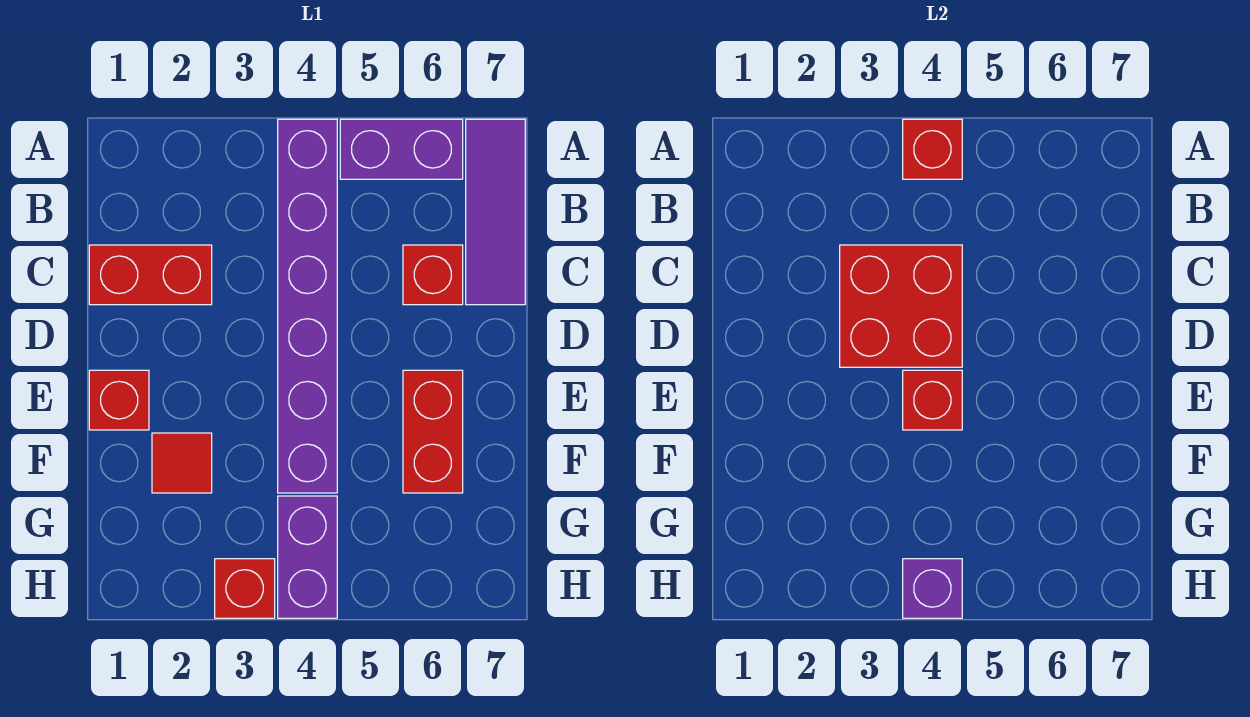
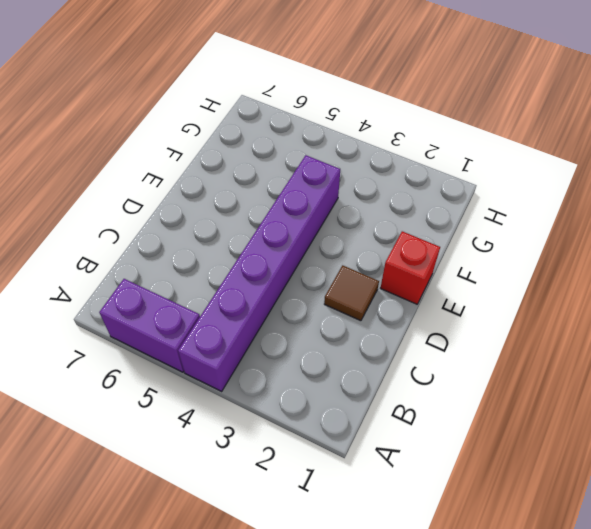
brown 1x1 tile [324,265,379,321] -> none
none -> purple 1x3 tile [466,119,525,305]
none -> red 1x2 brick [89,245,212,305]
none -> red 1x1 brick [403,245,463,305]

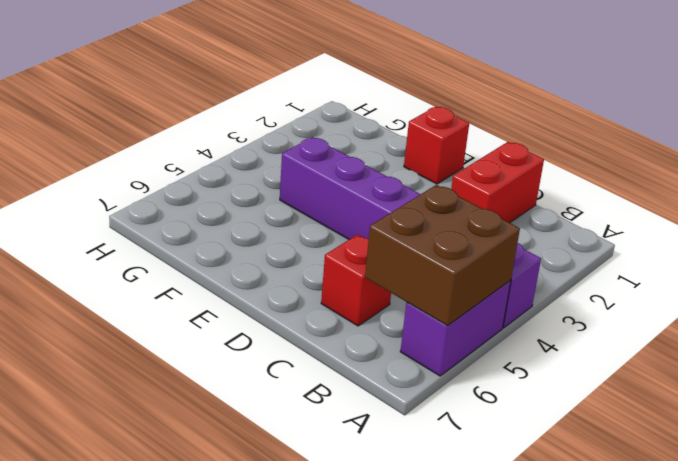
brown 2x2 brick [365,185,520,326] -> none
none -> purple 1x3 tile [466,119,525,305]
none -> red 1x2 brick [403,370,463,493]
none -> red 1x1 tile [152,433,212,493]

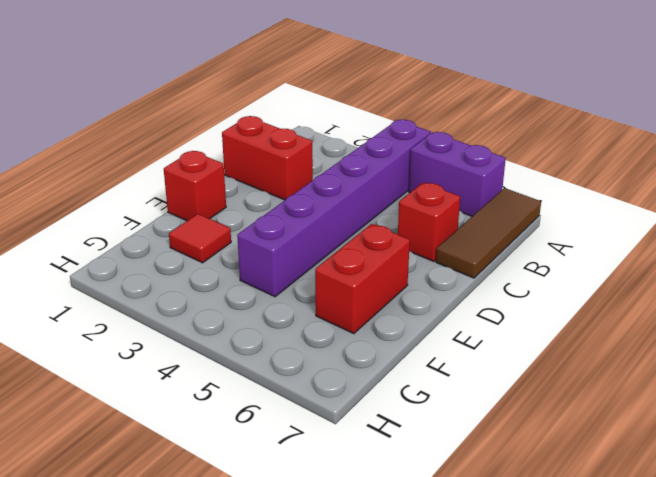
brown 1x3 tile [436,188,541,278] -> purple 1x3 tile [466,119,525,305]
none -> purple 1x2 brick [278,496,337,618]
none -> red 1x1 brick [215,559,275,618]
none -> red 1x1 brick [903,119,962,179]

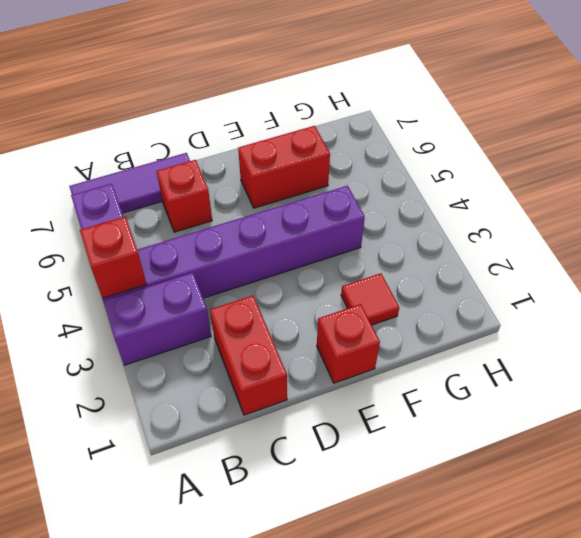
purple 1x2 brick [103,273,211,365] -> purple 1x2 brick moved to [278,496,337,618]
none -> red 1x1 brick [215,559,275,618]
none -> red 2x2 brick [840,245,962,367]
none -> red 1x1 brick [903,370,962,430]

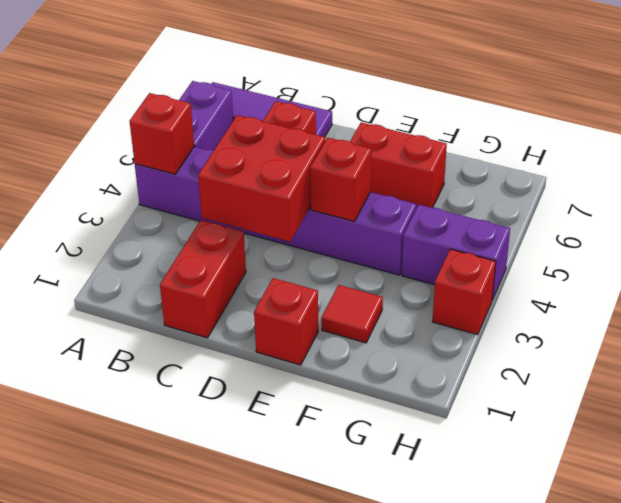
none -> purple 1x1 brick [903,559,962,618]

